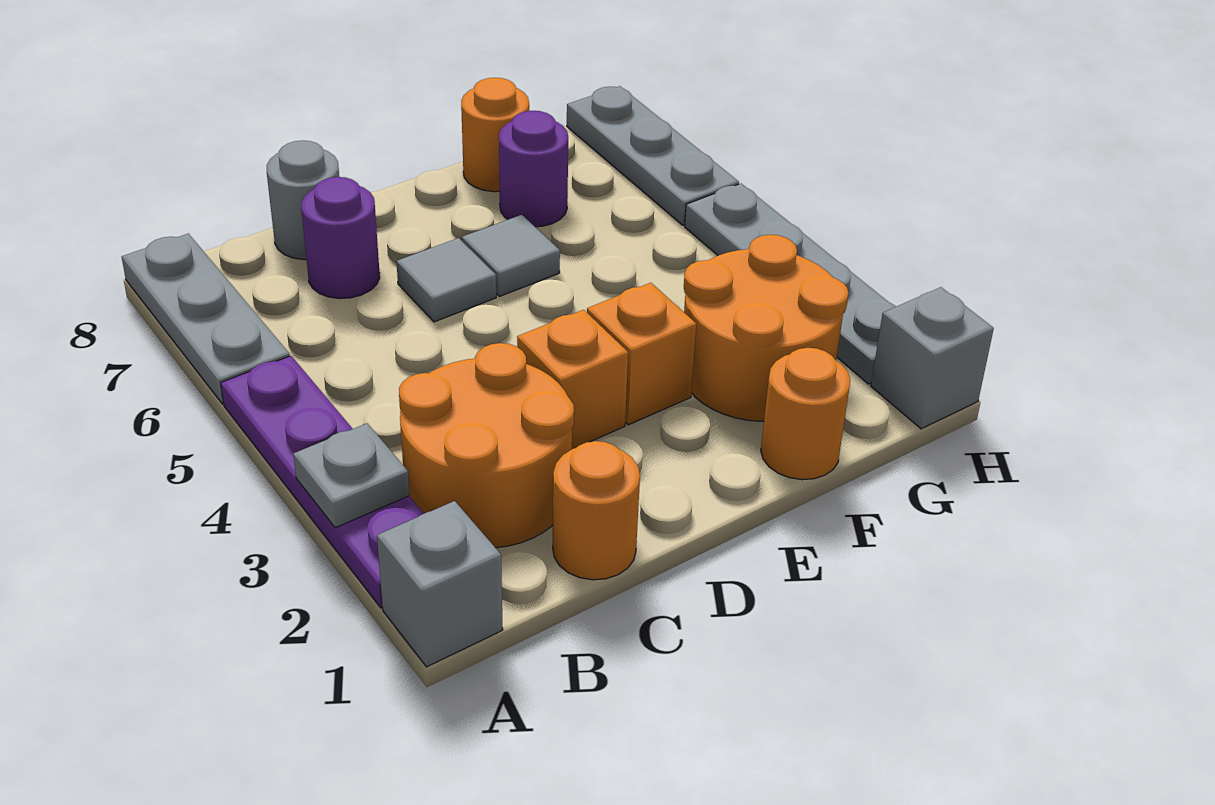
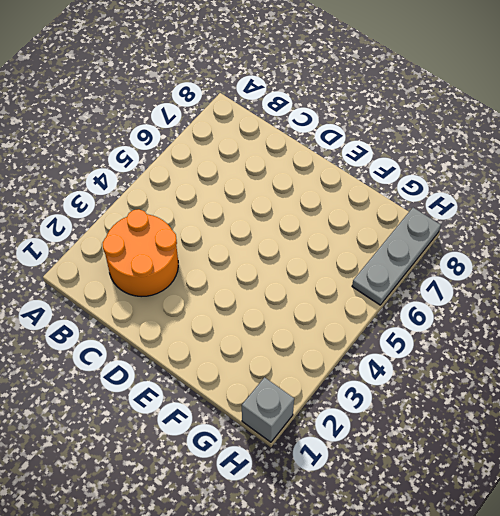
none -> grey 1x1 brick [377,501,503,667]
none -> purple 1x4 plate [221,356,424,608]
none -> grey 1x3 plate [122,234,290,404]

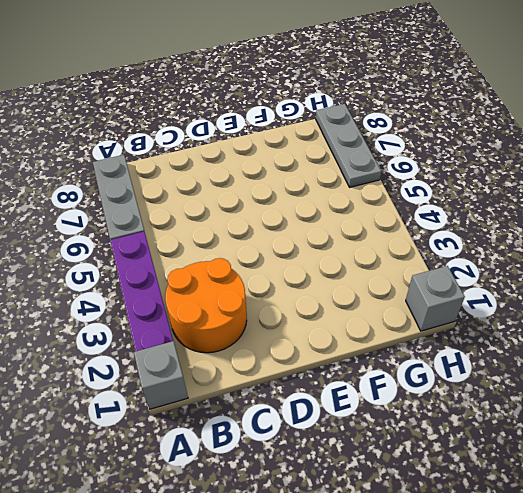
none -> orange 1x1 round brick [553,441,640,580]
none -> purple 1x1 round brick [301,177,380,299]
none -> grey 1x1 round brick [267,140,339,260]

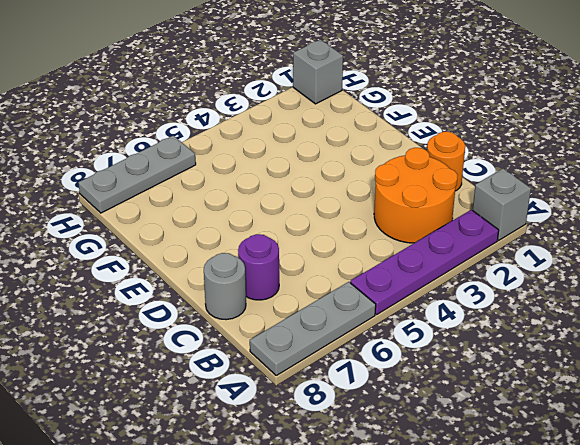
none -> orange 1x1 brick [517,310,628,449]
none -> grey 1x1 tile [397,238,496,322]
none -> orange 1x1 brick [587,283,696,425]

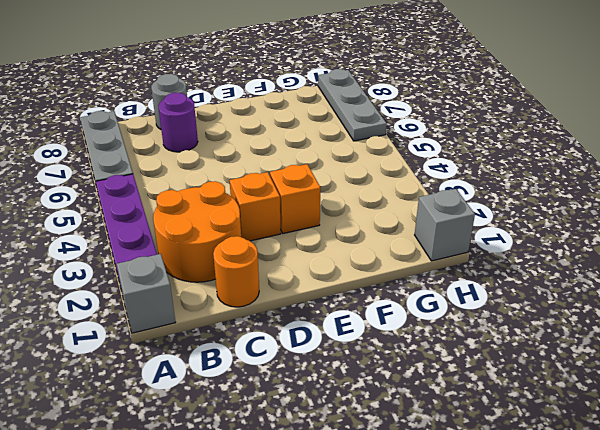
none -> grey 1x1 tile [397,238,496,322]
none -> grey 1x1 tile [462,215,560,296]
none -> orange 1x1 round brick [761,348,850,480]

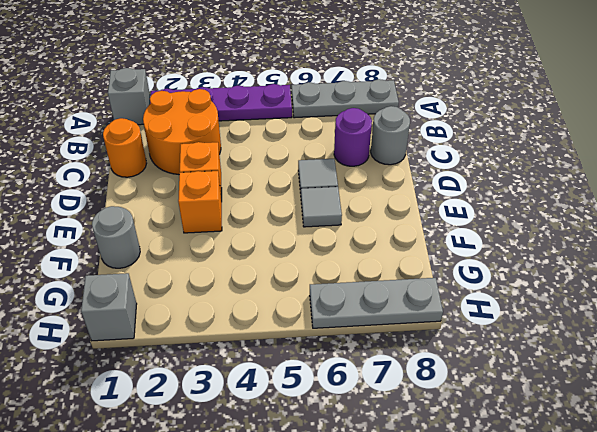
grey 1x1 round brick [92,206,140,268] -> orange 1x1 round brick [761,348,850,480]
none -> orange 2x2 round brick [684,235,848,421]
none -> purple 1x1 round brick [499,111,568,227]
none -> orange 1x1 round brick [461,78,529,192]

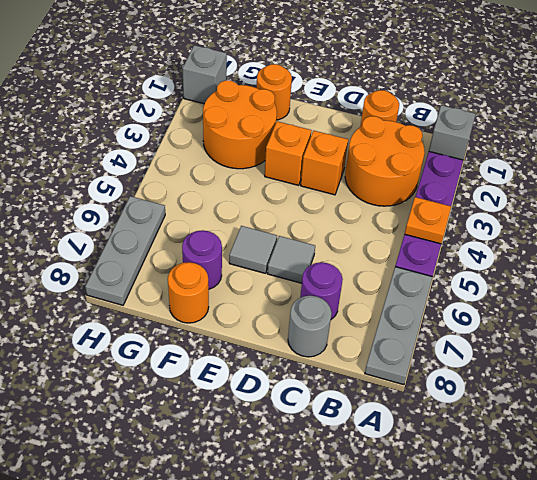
orange 1x1 plate [405,197,451,244] -> none
none -> grey 1x4 plate [685,184,896,384]
none -> grey 1x1 plate [293,423,410,528]

